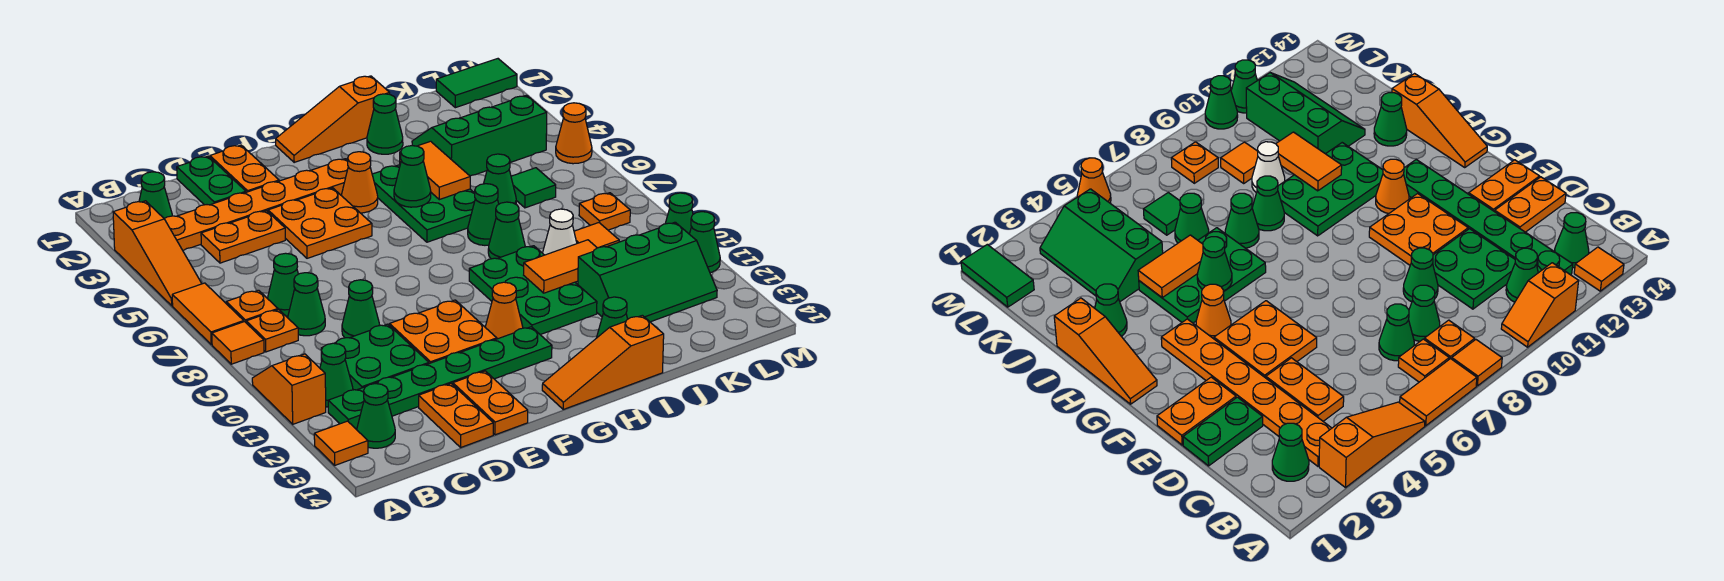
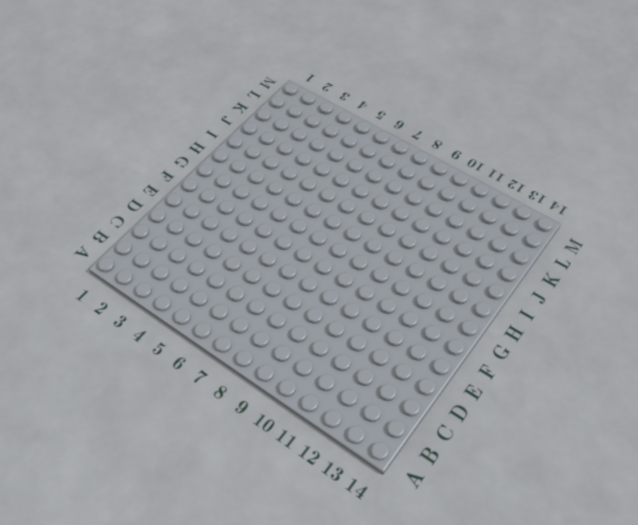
none -> orange 1x3 slope [113,201,202,306]
none -> orange 1x2 tile [172,283,244,344]
none -> orange 1x1 tile [212,322,264,364]
none -> orange 1x2 slope [252,354,326,424]

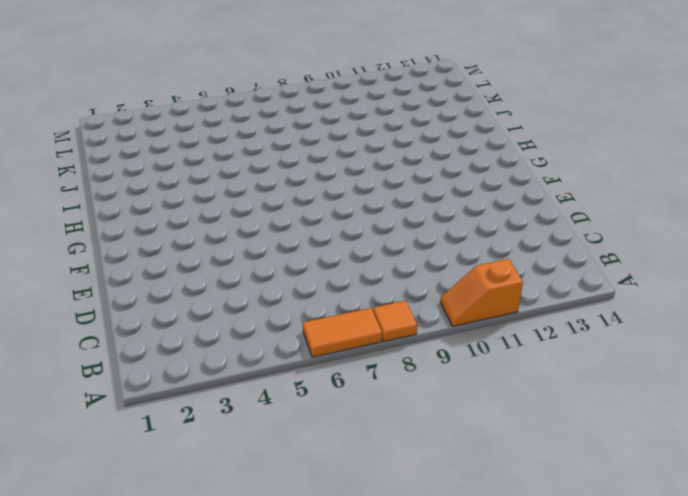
none -> orange 1x3 slope [113,201,202,306]
none -> orange 1x1 tile [314,421,368,465]
none -> green 1x1 cone [139,172,172,219]
none -> orange 1x6 plate [165,159,348,250]

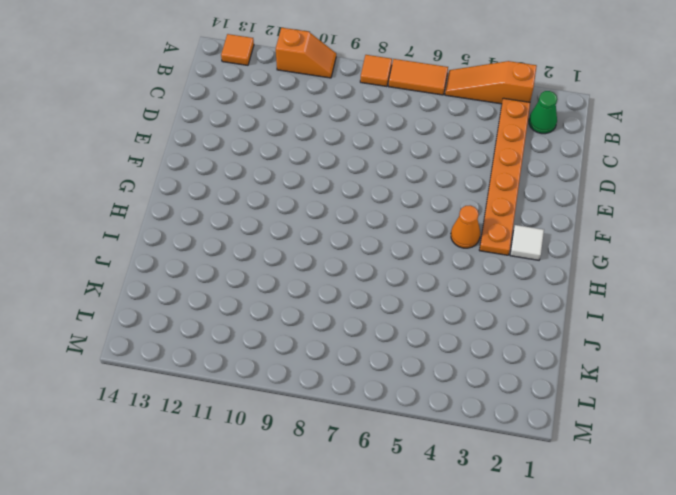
white 1x1 tile [510,225,544,260] -> none
none -> orange 1x1 plate [226,290,278,322]
none -> orange 1x1 plate [246,310,298,352]
none -> green 1x1 cone [320,343,353,407]
none -> green 1x6 plate [328,327,552,429]

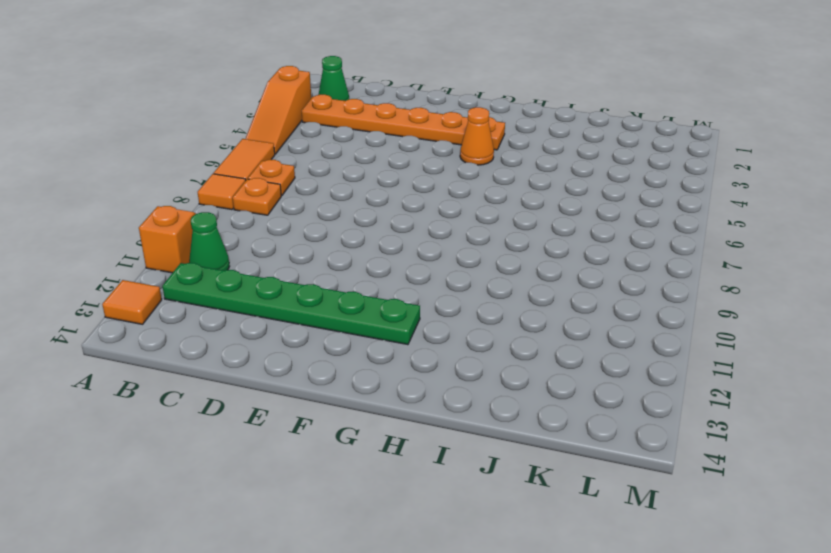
none -> green 1x1 cone [356,384,395,448]
none -> orange 1x2 plate [201,211,285,263]
none -> green 1x1 cone [267,253,298,316]
none -> green 1x1 cone [288,273,325,336]

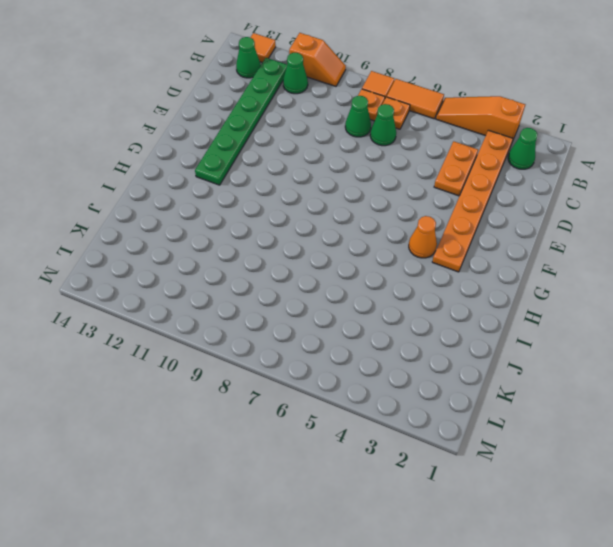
none -> green 2x2 plate [321,324,429,390]
none -> green 1x2 plate [177,156,246,205]
none -> green 1x1 cone [342,280,380,338]
none -> orange 1x2 plate [419,384,493,447]

